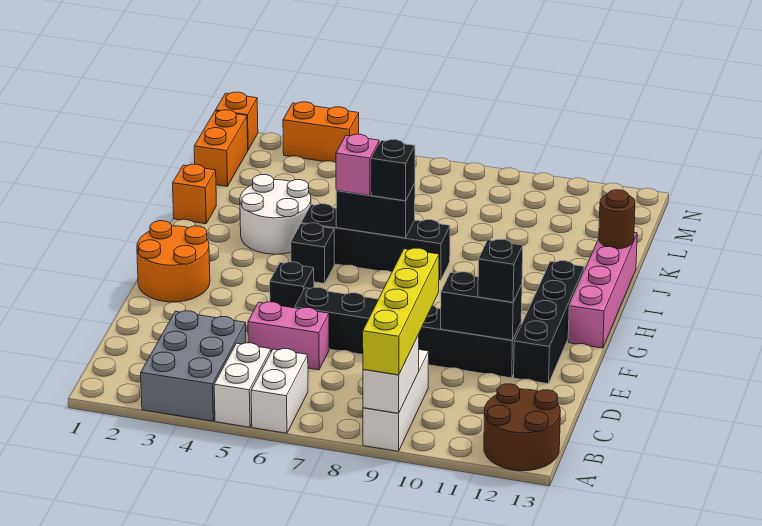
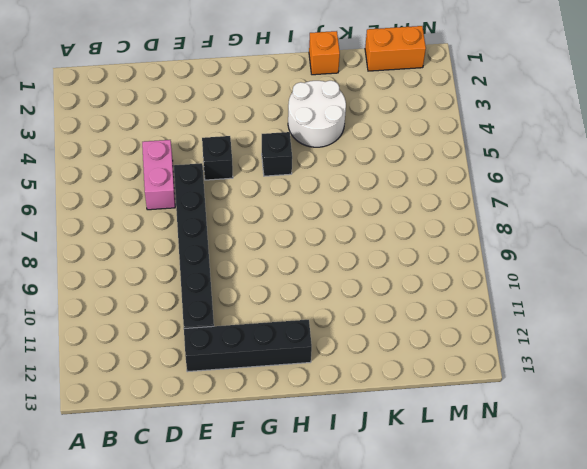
none -> grey 2x3 brick [141,311,246,421]
none -> white 1x2 brick [214,343,271,427]
none -> white 1x2 brick [251,349,308,433]

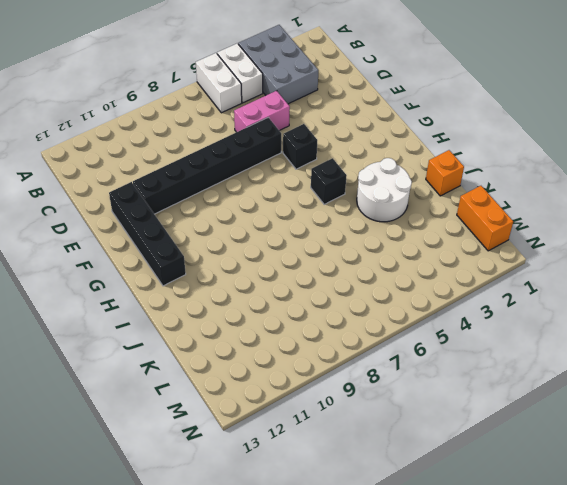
none -> white 1x3 brick [363,350,429,451]
none -> brown 2x2 round brick [484,384,560,471]
none -> orange 2x2 round brick [137,221,210,302]

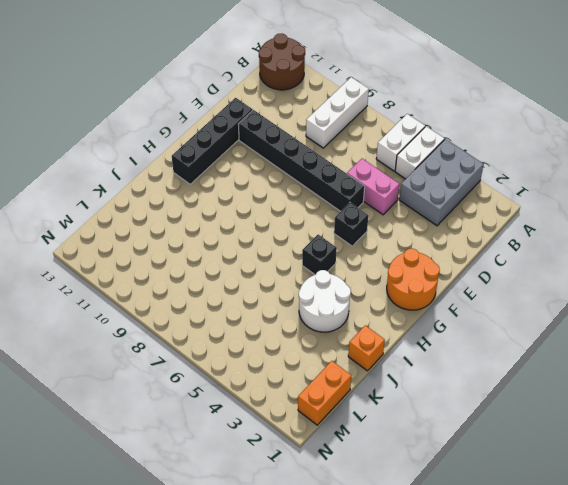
none -> pink 1x4 brick [568,232,637,348]
none -> black 1x4 brick [301,204,450,280]
none -> orange 1x1 brick [215,92,258,150]

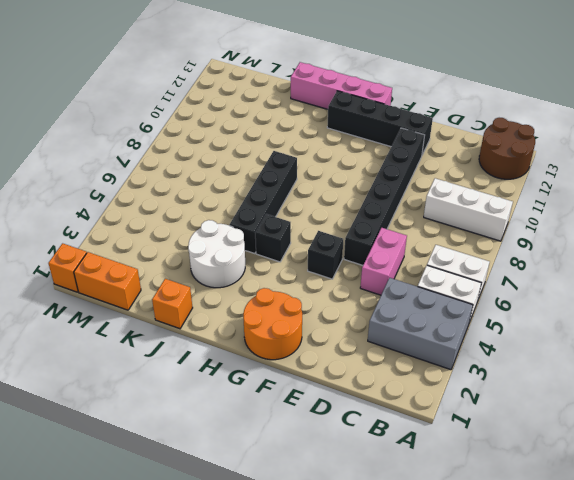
none -> orange 1x2 brick [283,102,359,162]
none -> white 1x2 brick [363,335,419,413]
none -> black 1x2 brick [441,272,522,340]

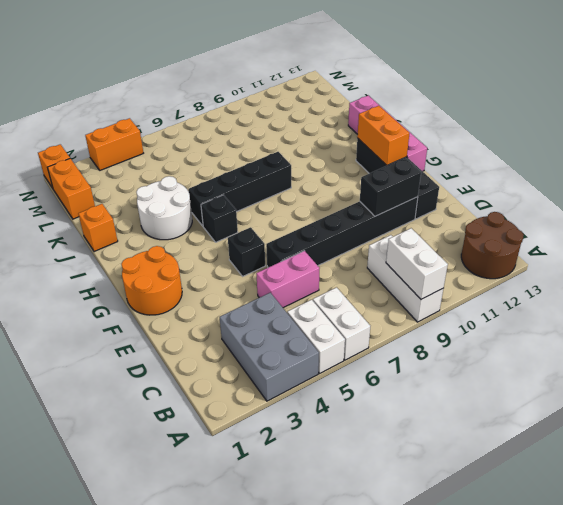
orange 1x2 brick [357,106,409,165] -> none
none -> black 1x2 brick [336,183,415,238]
none -> brown 1x1 round brick [599,190,635,249]
none -> yellow 1x4 brick [363,248,439,375]

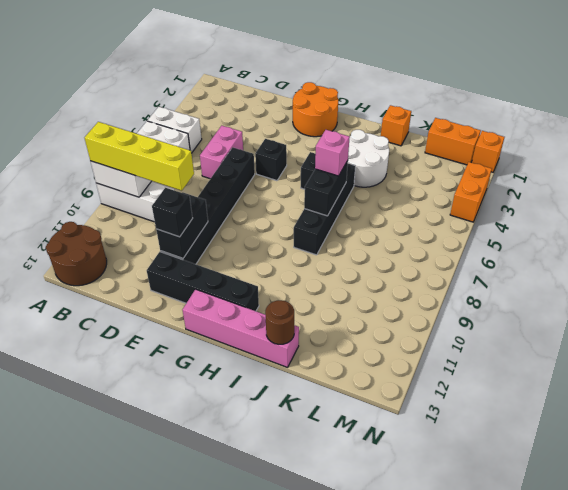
none -> grey 2x3 brick [141,311,246,421]
none -> black 1x1 brick [372,140,415,201]

